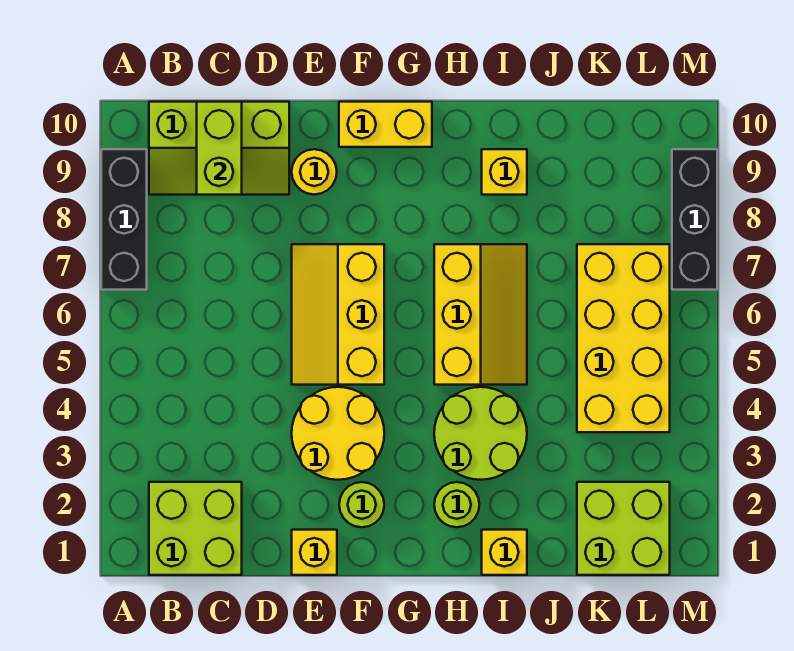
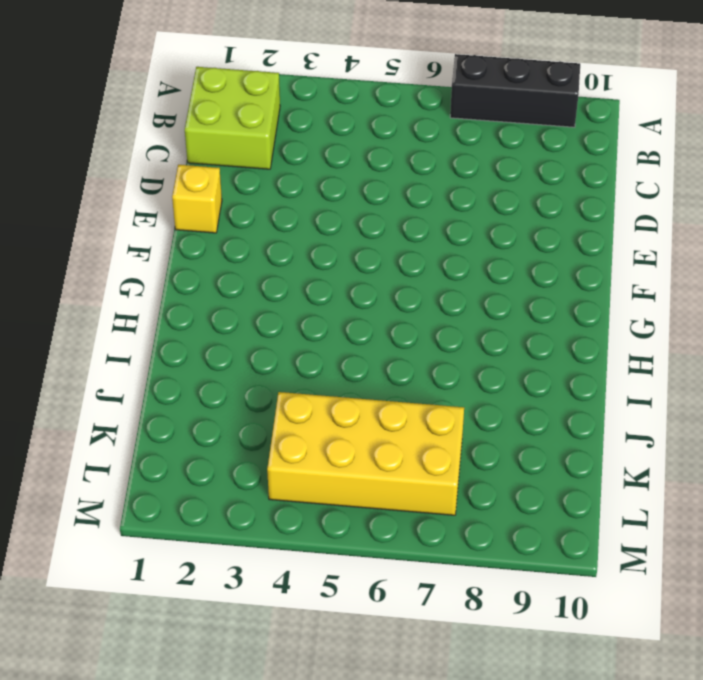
none -> lime 2x3 slope [149,102,289,195]
none -> yellow 2x2 round brick [292,387,384,480]
none -> yellow 2x3 slope [292,244,384,385]

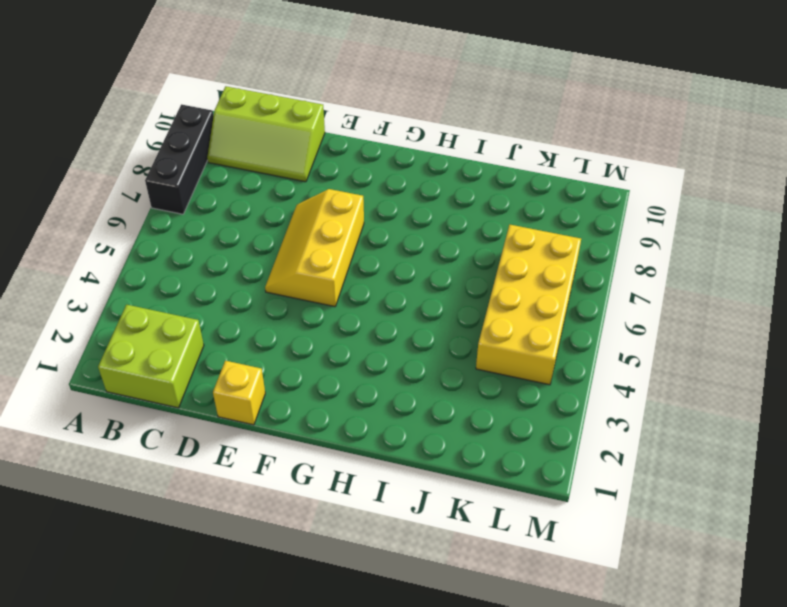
none -> yellow 2x2 round brick [292,387,384,480]
none -> yellow 1x1 round brick [292,149,337,195]
none -> lime 1x1 round brick [339,482,384,527]

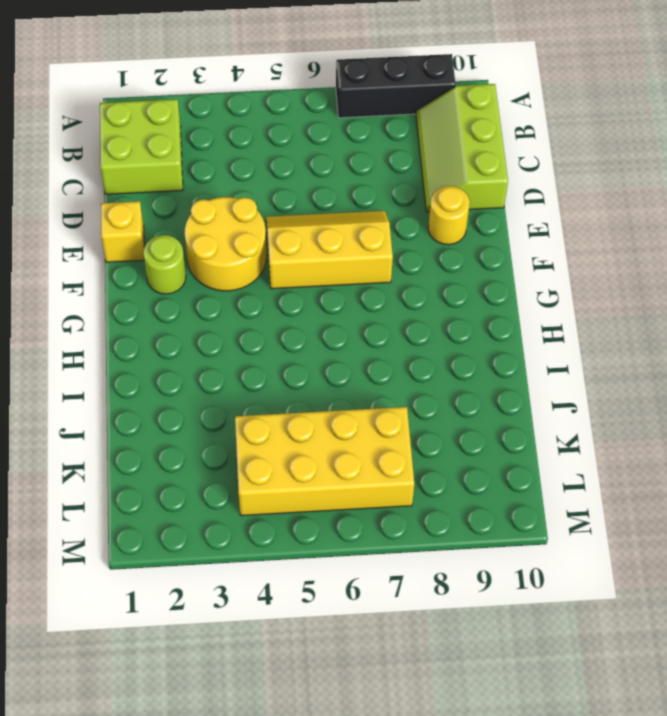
none -> yellow 1x2 brick [339,102,432,147]
none -> lime 1x1 round brick [434,482,479,527]
none -> lime 2x2 round brick [434,387,527,480]

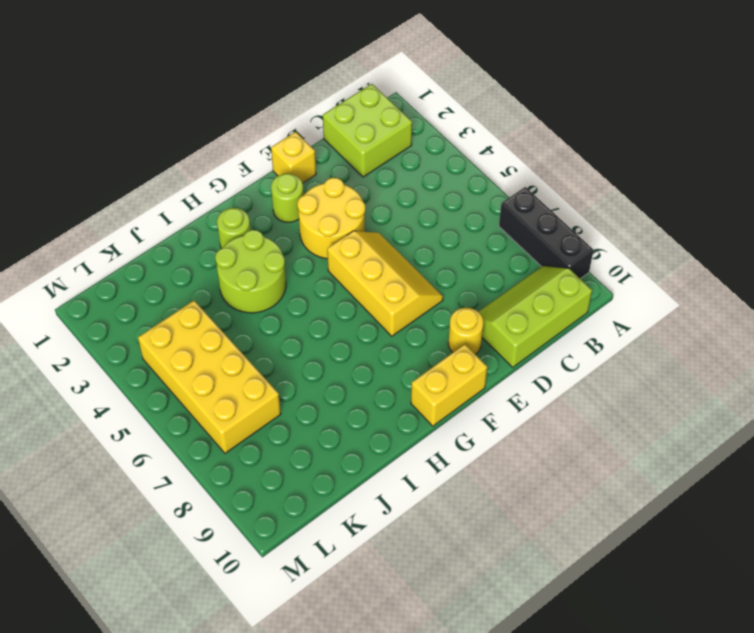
none -> yellow 2x3 slope [434,244,527,385]
none -> yellow 1x1 brick [482,530,527,575]
none -> yellow 1x1 brick [482,149,527,195]

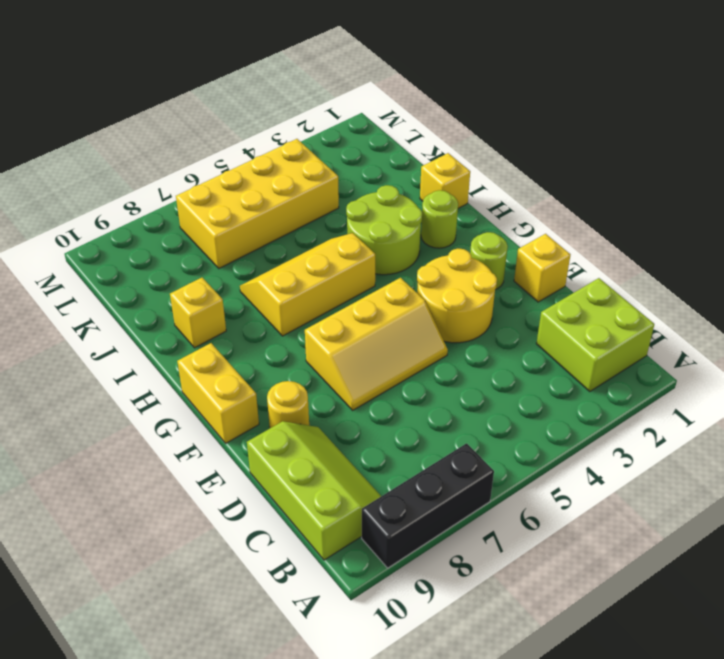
none -> lime 2x2 brick [577,482,670,575]
none -> black 1x3 brick [672,149,717,290]
none -> lime 1x2 brick [197,102,242,195]

